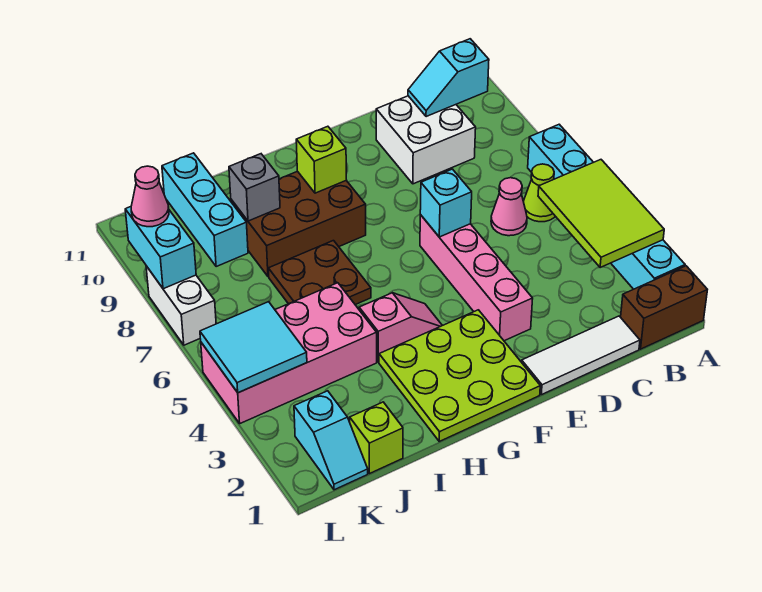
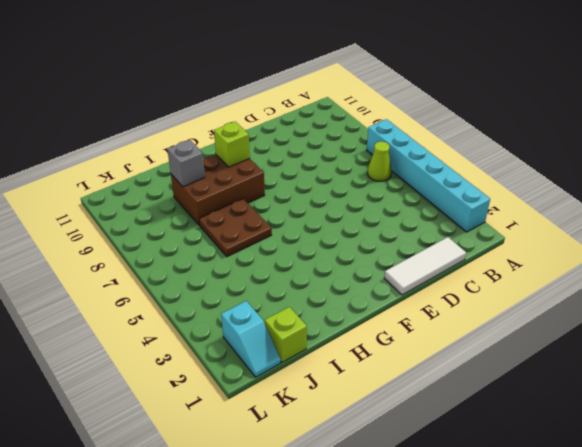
none -> brown 1x2 brick [621,266,707,349]
none -> pink 1x1 cone [491,178,527,236]
none -> white 2x2 brick [376,96,476,184]

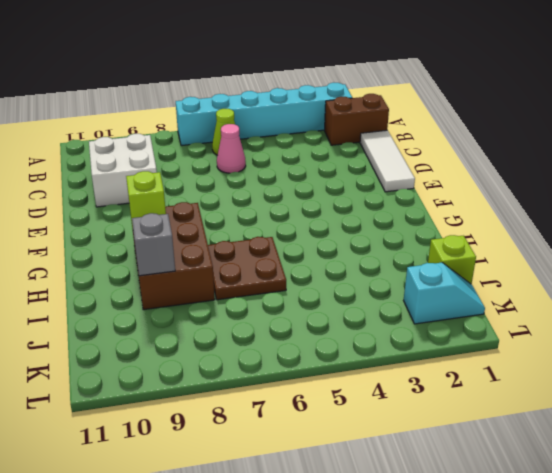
brown 1x2 brick [325,94,389,145] -> brown 1x2 brick turned to [621,266,707,349]
none -> pink 1x4 brick [420,215,533,341]
none -> lime 3x3 plate [379,310,540,441]
none -> pink 1x2 slope [359,293,442,362]

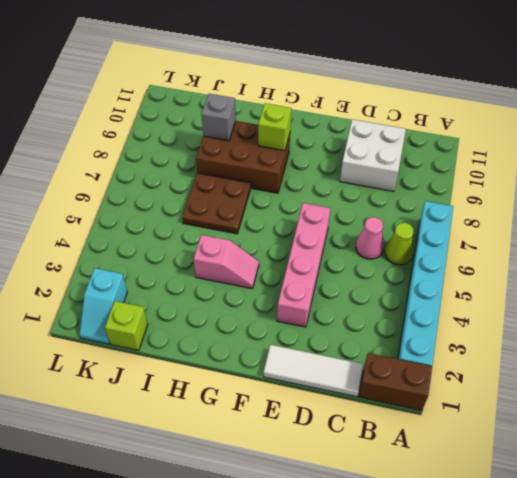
none -> lime 3x3 plate [379,310,540,441]
none -> pink 2x4 brick [201,283,377,423]
none -> cyan 1x3 brick [162,153,248,267]

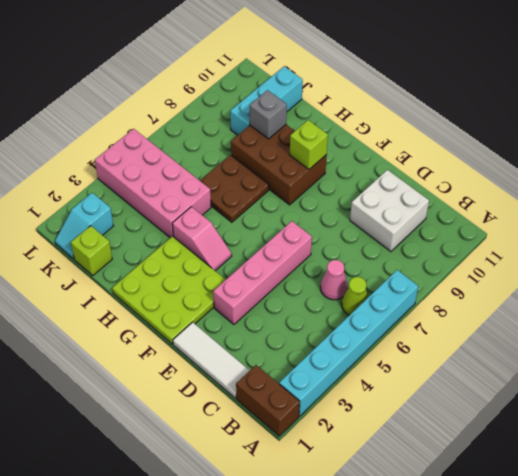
none -> white 1x2 brick [146,266,216,345]
none -> lime 2x3 tile [538,160,664,268]
none -> cyan 1x2 slope [408,39,489,117]

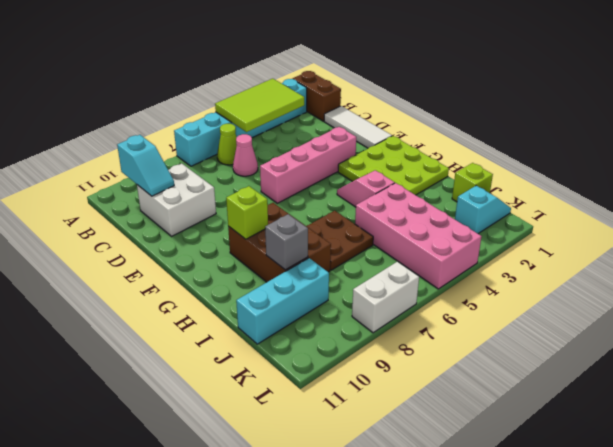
none -> cyan 1x1 brick [420,169,472,237]
none -> cyan 2x2 tile [200,302,307,393]
none -> cyan 1x2 brick [125,207,196,289]

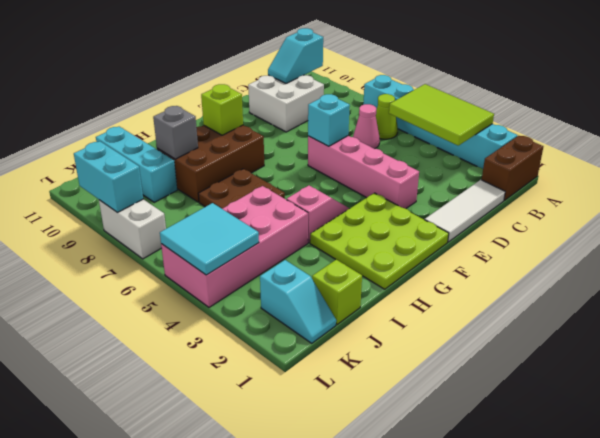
none -> pink 1x1 cone [131,166,169,227]

